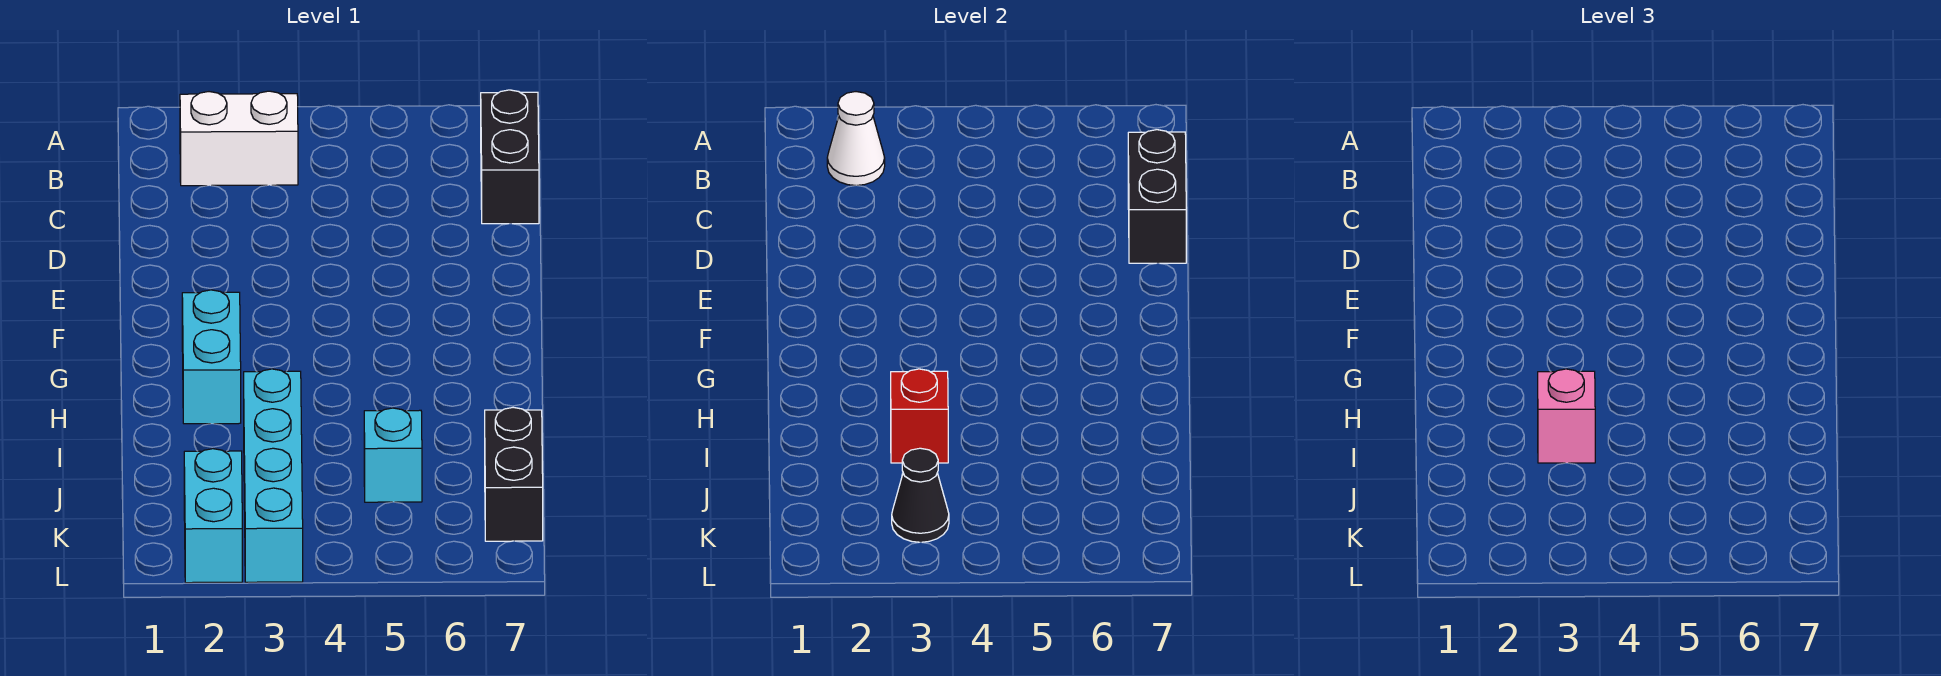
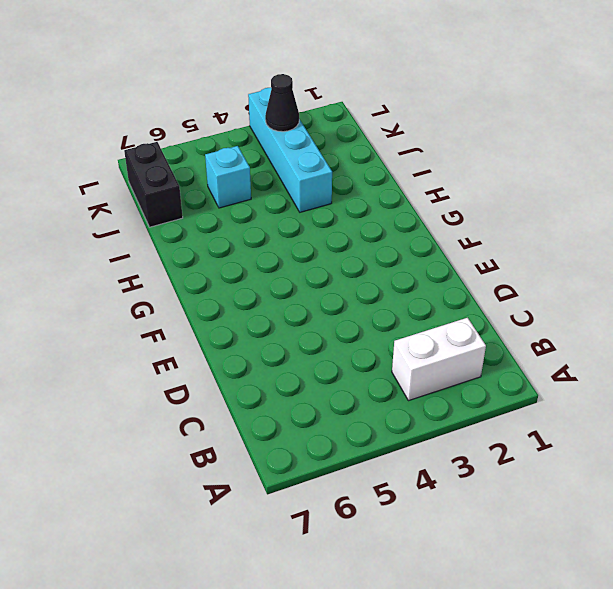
none -> black 1x2 brick [481,90,539,224]
none -> cyan 1x2 brick [182,290,241,424]
none -> cyan 1x2 brick [184,449,242,583]

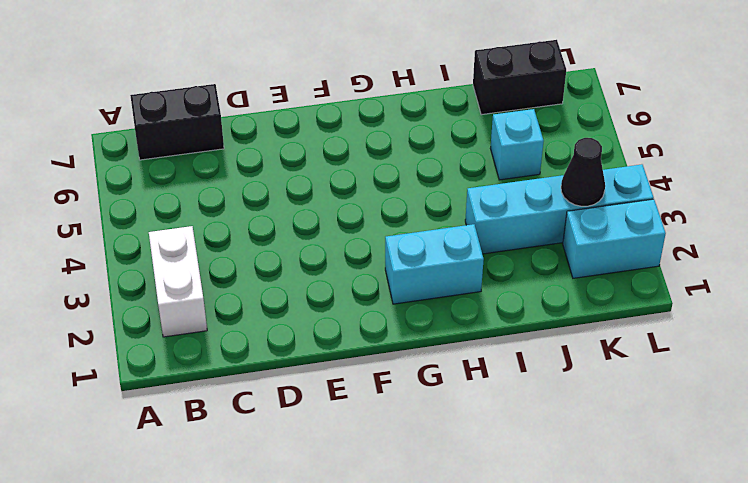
none -> white 1x1 cone [827,92,885,185]
none -> black 1x2 brick [1128,130,1186,263]
none -> red 1x1 brick [891,369,948,463]

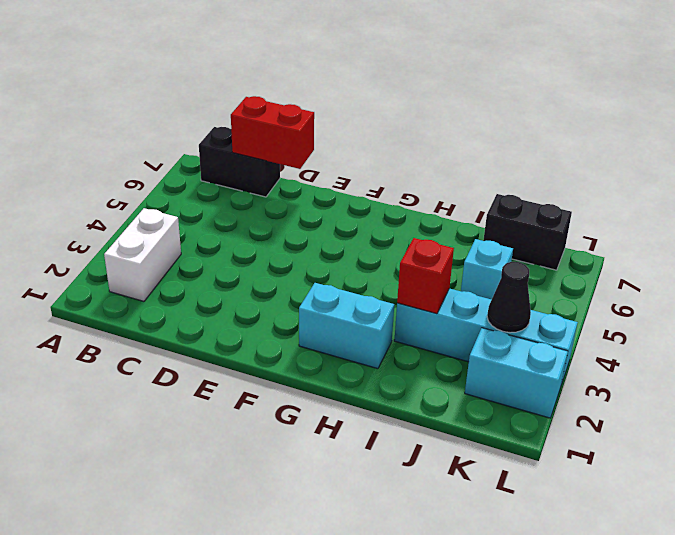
red 1x2 brick [231,96,314,169] -> black 1x2 brick [1128,130,1186,263]
none -> white 1x1 cone [827,92,885,185]
none -> pink 1x1 brick [1538,369,1595,463]

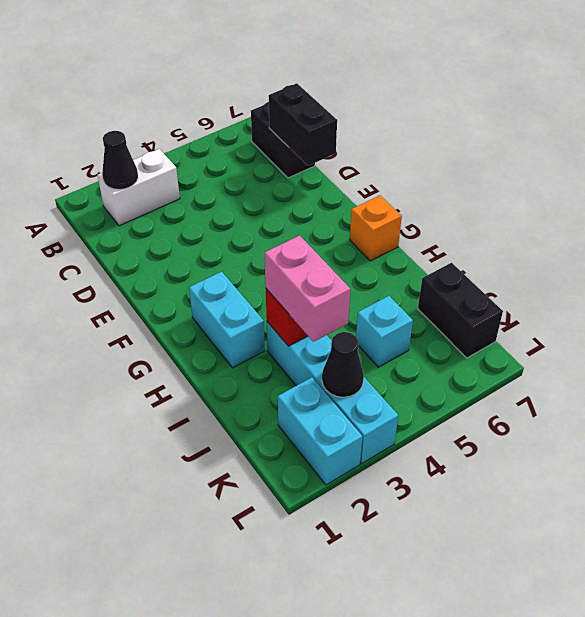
black 1x1 cone [102,131,138,189] -> white 1x1 cone [827,92,885,185]
orange 1x1 brick [350,195,402,261] -> none
pink 1x2 brick [265,235,350,342] -> pink 1x1 brick [1538,369,1595,463]

